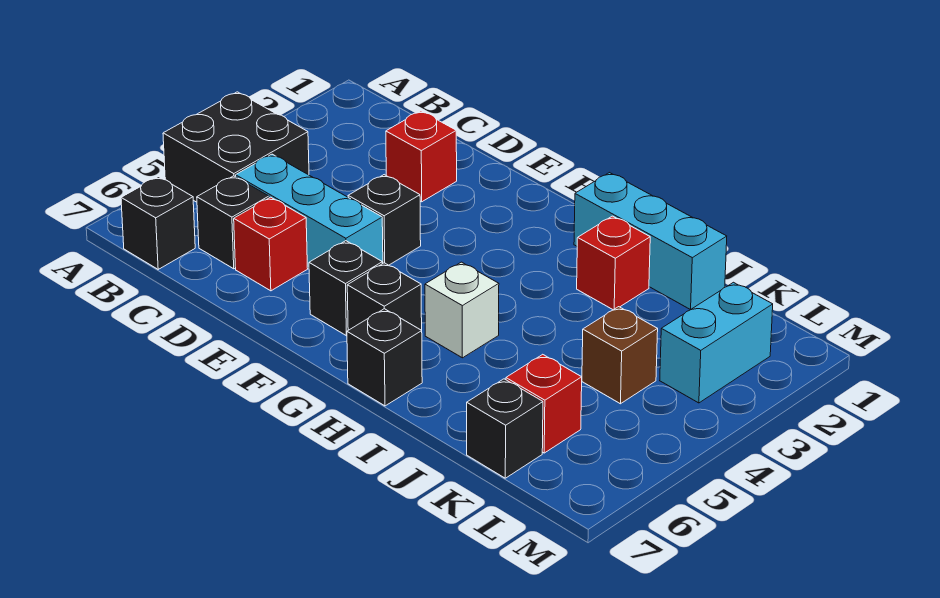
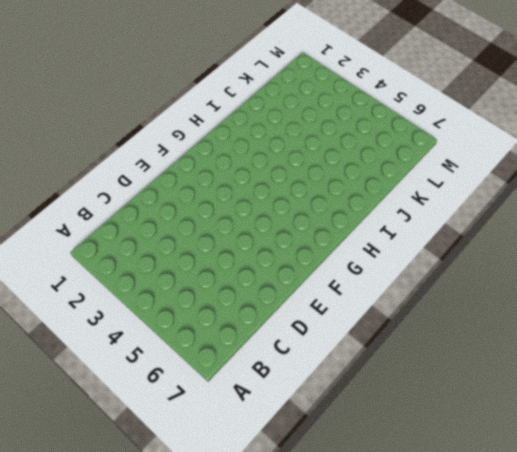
none -> black 2x2 brick [163,92,309,202]
none -> black 1x1 brick [121,177,195,269]
none -> cyan 1x3 brick [236,154,383,268]

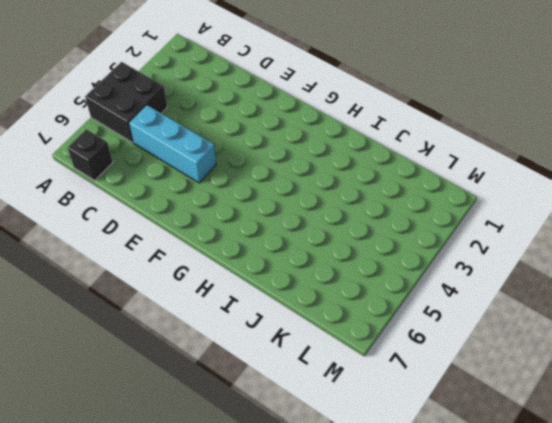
none -> black 1x1 brick [197,176,269,269]
none -> red 1x1 brick [386,111,457,202]
none -> red 1x1 brick [234,197,308,291]

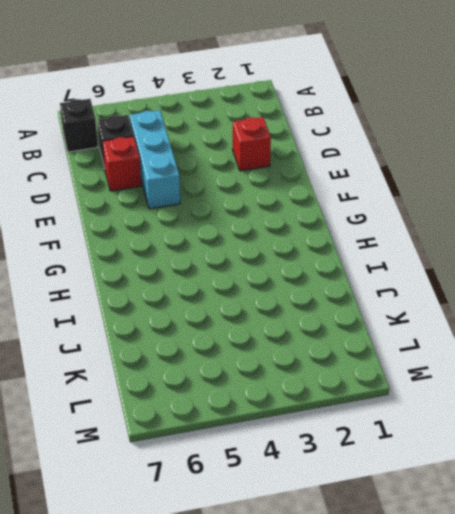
none -> black 2x2 brick [163,92,309,202]
none -> black 1x1 brick [348,175,421,265]
none -> black 1x1 brick [309,241,382,336]

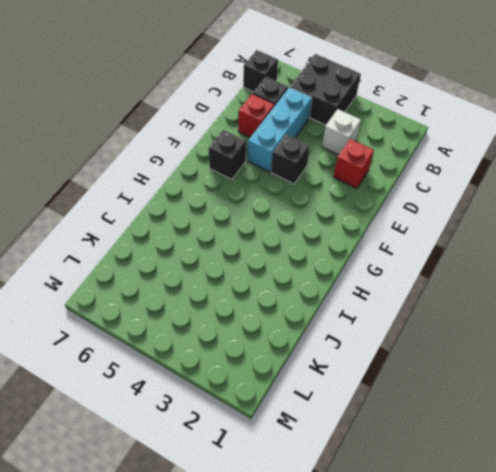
white 1x1 brick [322,109,361,155] -> white 1x1 brick moved to [425,262,499,358]
none -> black 1x1 brick [347,263,422,330]
none -> cyan 1x3 brick [574,173,727,310]
none -> black 1x1 brick [347,309,422,406]

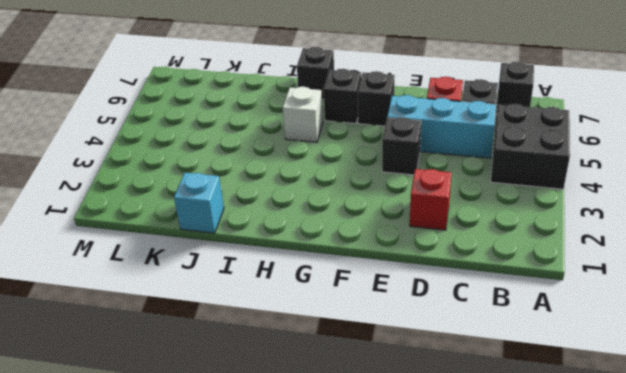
cyan 1x1 brick [174,173,224,233] -> cyan 1x3 brick [574,173,727,310]
none -> red 1x1 brick [577,216,650,310]
none -> brown 1x1 brick [582,307,658,404]
none -> red 1x1 brick [506,354,582,453]

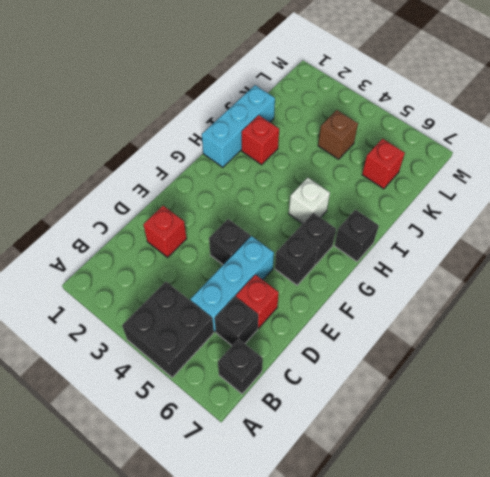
none -> black 1x1 brick [467,379,543,478]
none -> cyan 1x2 brick [660,282,773,403]

